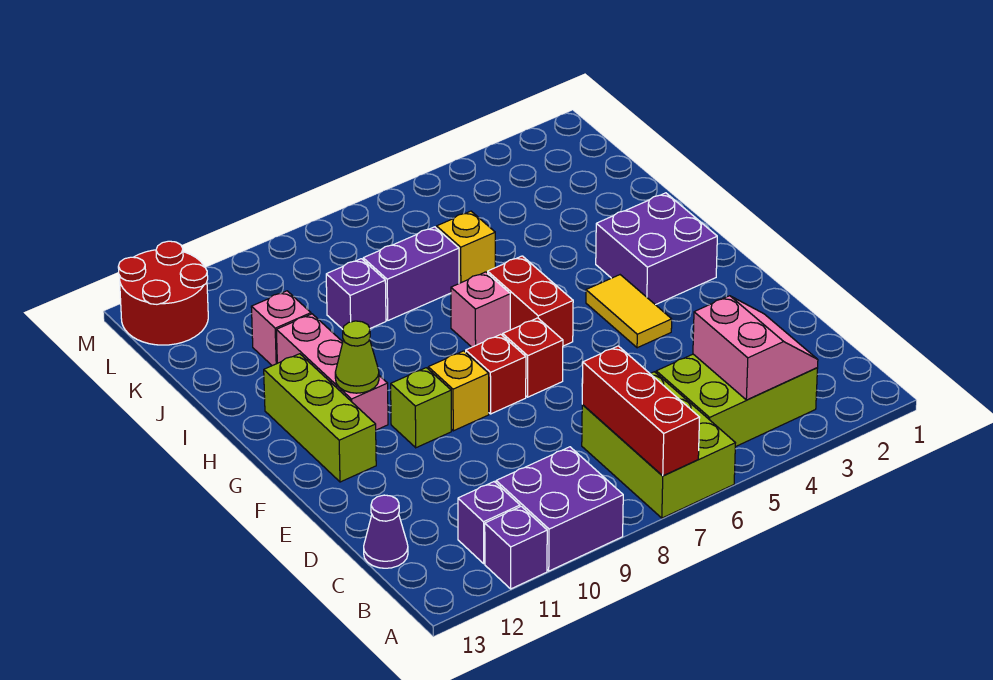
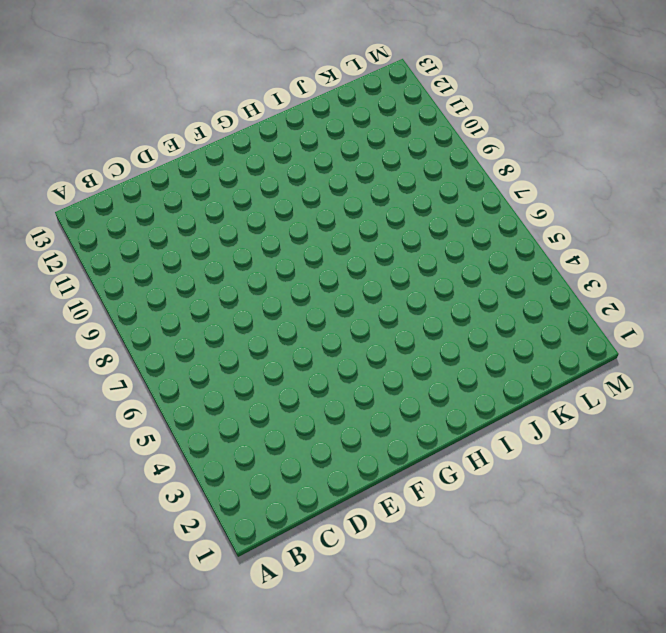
none -> lime 2x3 brick [582,372,735,518]
none -> purple 2x2 brick [496,447,623,571]
none -> purple 1x1 brick [485,506,547,589]

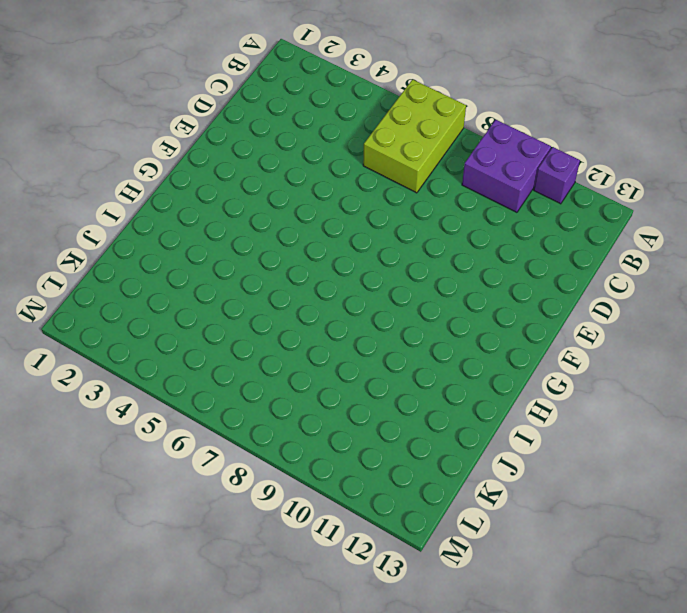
none -> lime 2x3 brick [656,354,818,447]
none -> purple 1x1 brick [458,482,520,563]
none -> purple 1x1 cone [364,495,408,568]

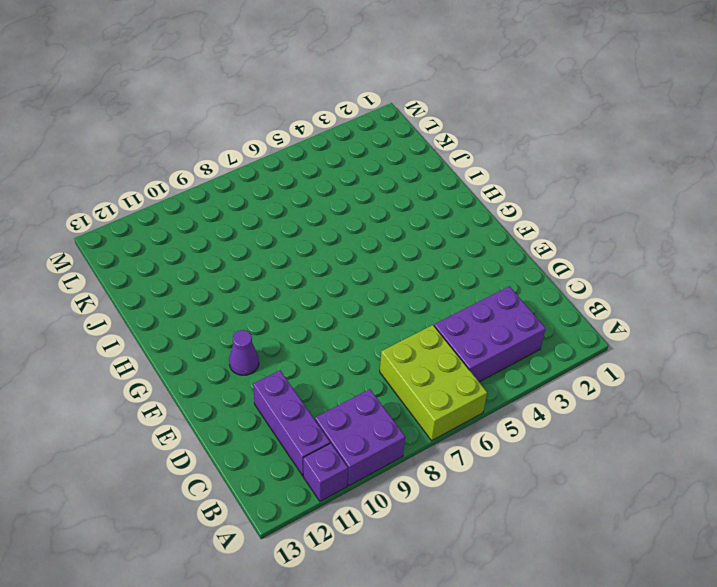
purple 2x3 brick [434,286,546,382] -> lime 2x3 brick [656,354,818,447]
purple 1x3 brick [253,371,330,476] -> purple 1x1 brick [458,482,520,563]
purple 1x1 cone [229,330,259,375] -> purple 1x1 cone moved to [364,495,408,568]
none -> yellow 1x2 tile [586,275,672,348]
none -> red 1x1 brick [503,318,563,397]
none -> red 1x1 brick [466,334,526,414]

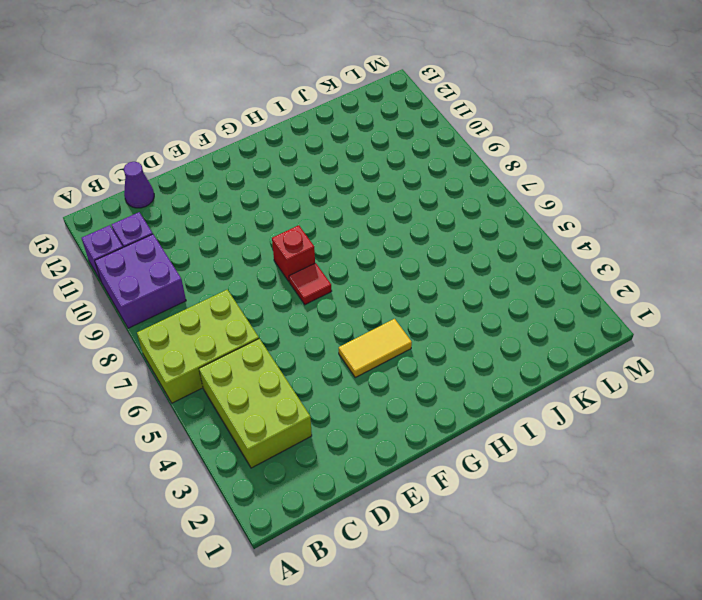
red 1x1 tile [289,263,332,305] -> red 1x1 brick [503,318,563,397]
none -> yellow 1x1 brick [428,351,489,431]
none -> lime 1x1 brick [391,368,451,448]
none -> lime 1x3 brick [264,354,376,482]

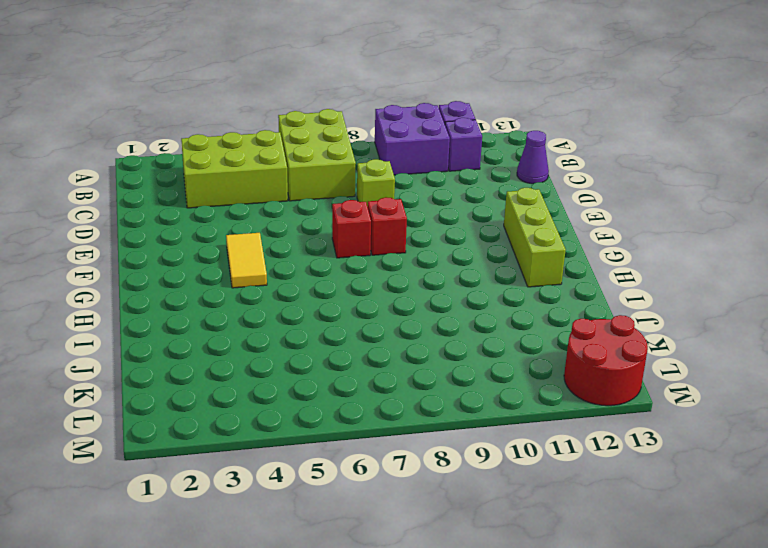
lime 1x1 brick [357,159,395,207] -> lime 1x1 brick moved to [391,368,451,448]
none -> yellow 1x1 brick [428,351,489,431]
none -> purple 2x2 brick [596,193,717,305]
none -> red 1x2 brick [488,256,573,346]

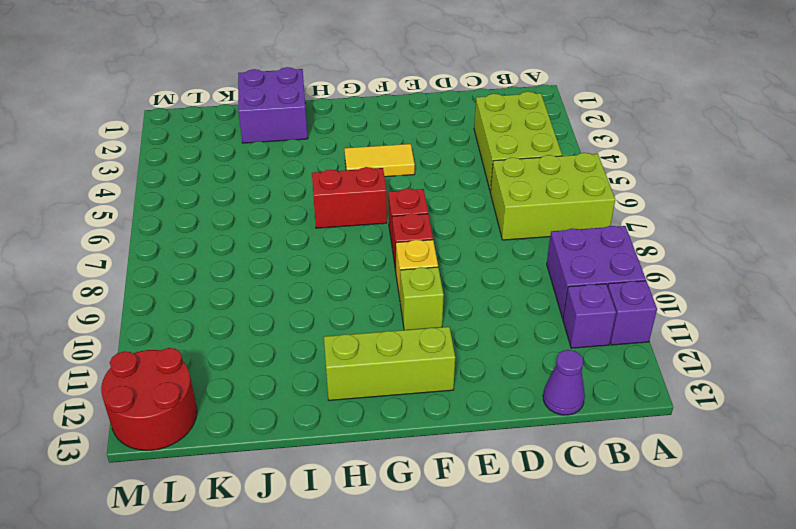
purple 2x2 brick [238,67,308,143] -> purple 2x2 brick moved to [596,193,717,305]
none -> pink 1x3 brick [276,314,388,430]
none -> pink 1x1 brick [451,272,510,347]
none -> yellow 1x1 brick [437,211,495,283]

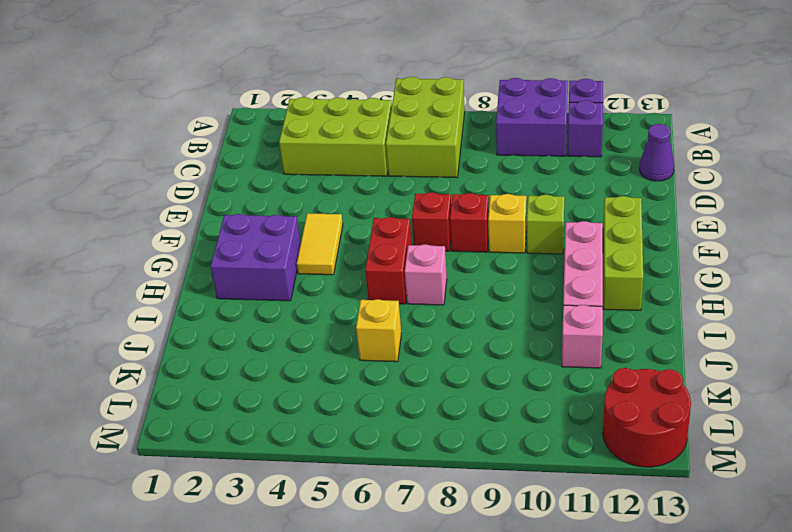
none -> purple 1x2 brick [363,227,459,320]
none -> purple 1x1 brick [326,259,386,329]
none -> red 1x3 brick [582,346,700,476]

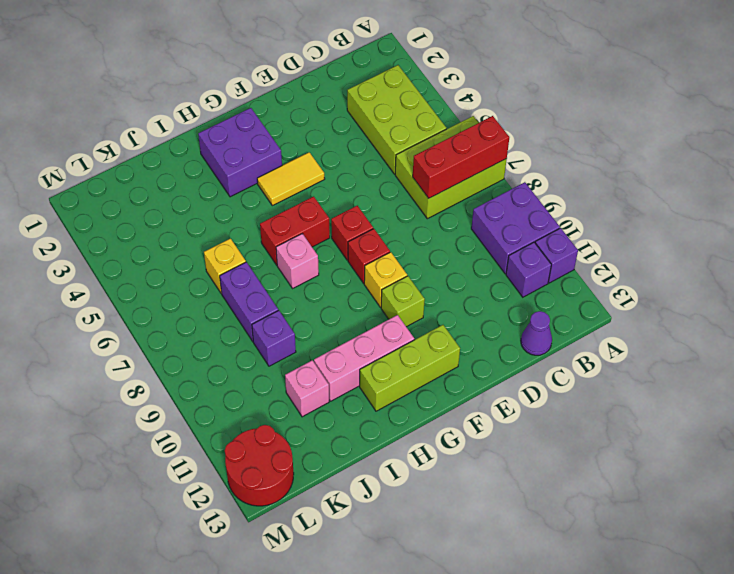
none -> pink 2x2 slope [693,296,818,400]
none -> lime 1x1 cone [335,321,379,393]

